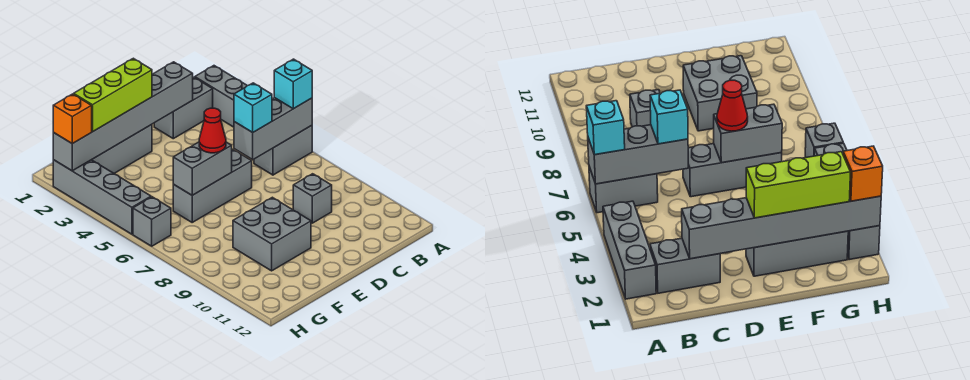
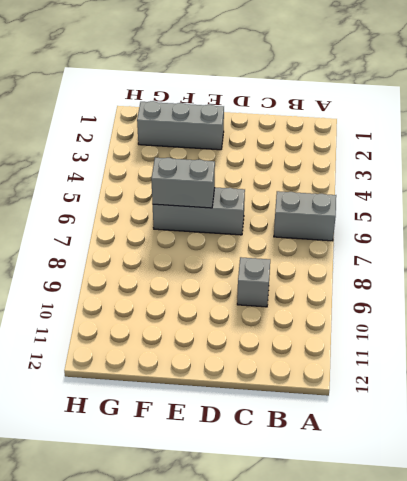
none -> grey 1x3 brick [195,66,247,127]
none -> grey 1x2 brick [154,77,213,139]
none -> grey 2x2 brick [233,197,311,271]

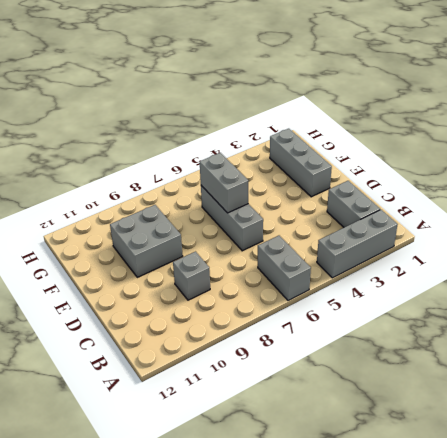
none -> grey 1x4 brick [53,160,151,234]
none -> grey 1x1 brick [133,197,171,246]
none -> grey 1x3 brick [234,98,312,160]

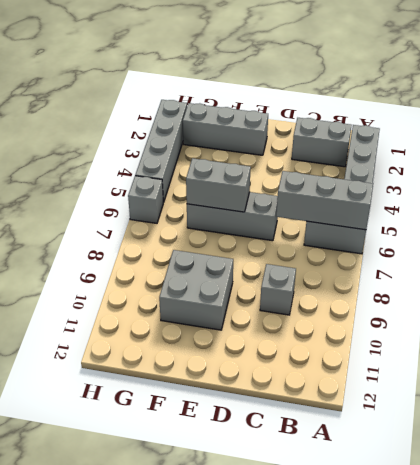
none -> grey 1x6 brick [53,62,193,171]
none -> cyan 1x1 brick [274,59,312,109]
none -> cyan 1x1 brick [234,83,272,132]

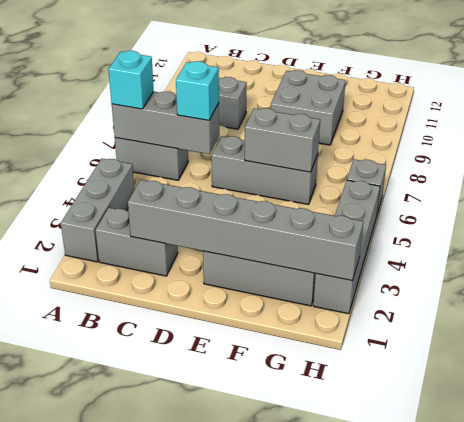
none -> lime 1x3 brick [74,58,152,132]
none -> red 1x1 cone [199,108,226,153]
none -> orange 1x1 brick [53,94,92,144]

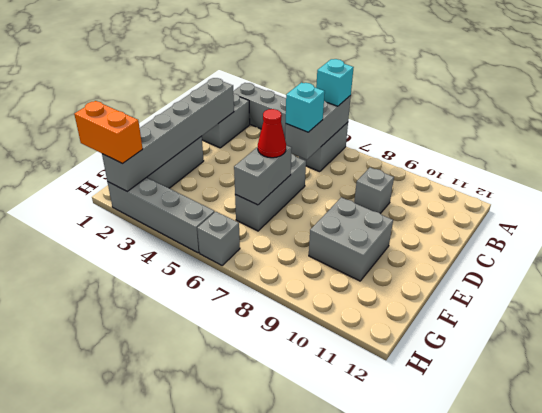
orange 1x2 brick [74,101,143,164] -> orange 1x1 brick [53,94,92,144]
none -> lime 1x3 brick [74,58,152,132]

